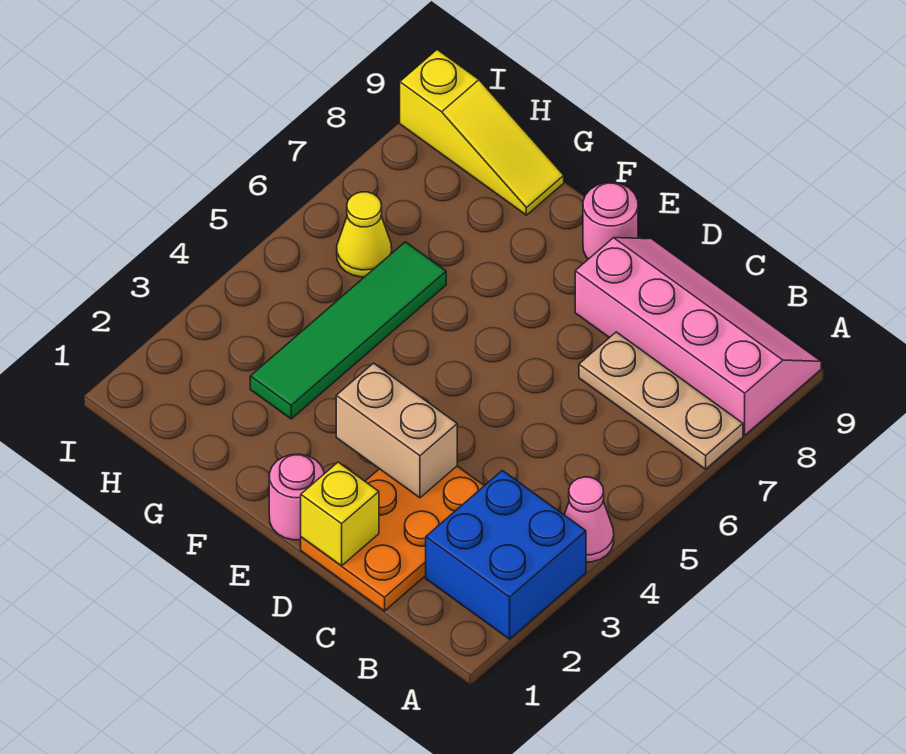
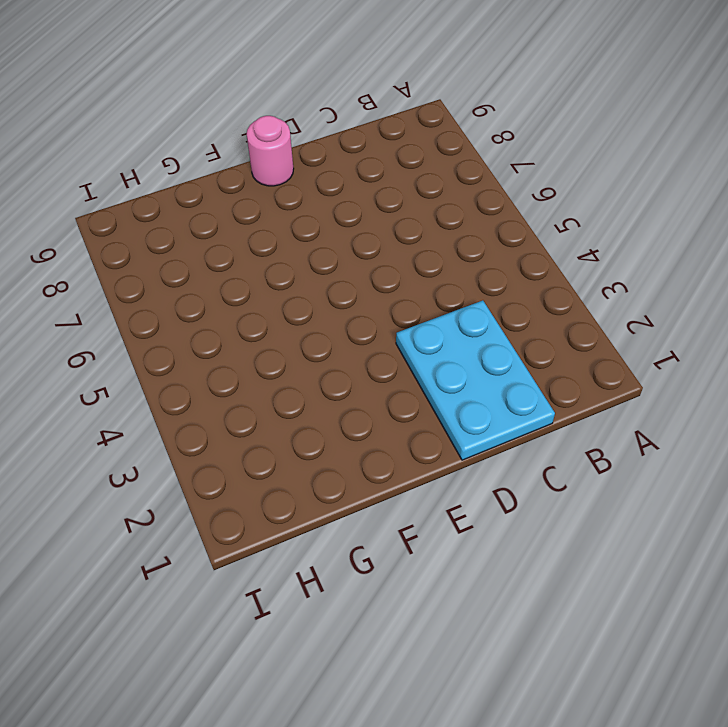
cyan 2x3 plate [396,300,555,460] -> orange 2x3 plate [301,466,484,611]
none -> blue 2x2 brick [426,470,586,639]
none -> pink 1x1 cone [564,477,614,562]
none -> tan 1x3 plate [579,332,743,469]

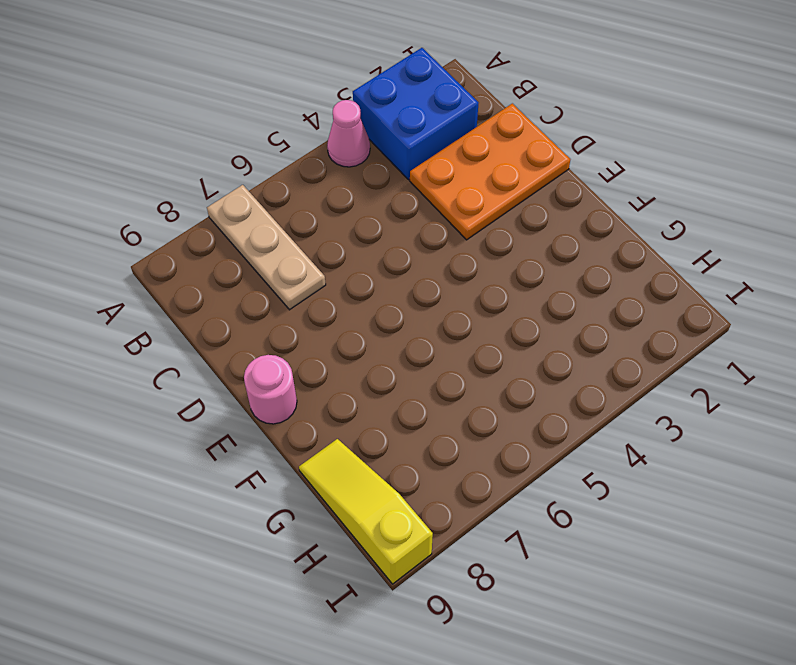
none -> pink 2x4 slope [575,238,821,435]
none -> pink 1x1 round brick [269,454,324,540]
none -> green 1x4 tile [250,242,446,419]

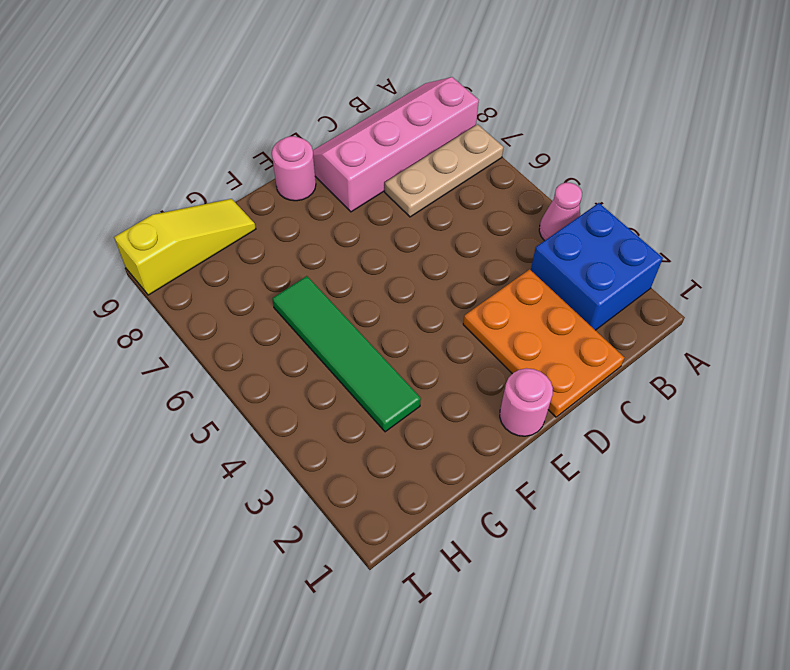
none -> yellow 1x1 cone [337,192,392,277]
none -> yellow 1x1 brick [301,462,379,566]
none -> tan 1x2 brick [336,363,457,498]

